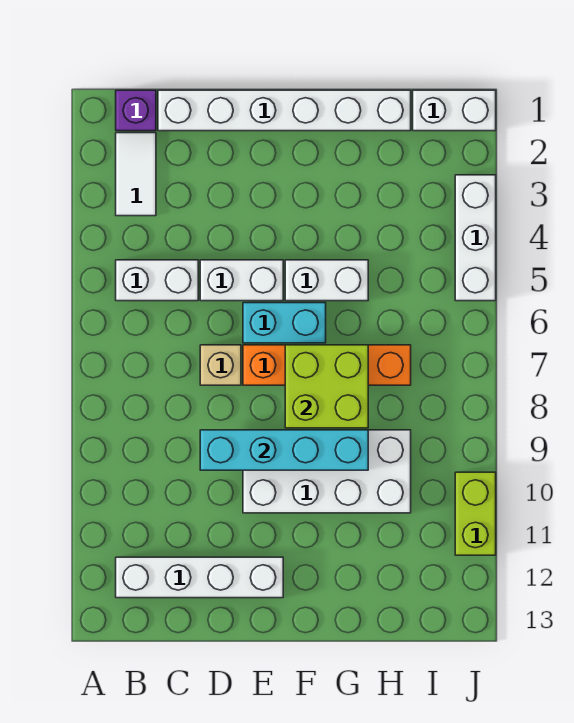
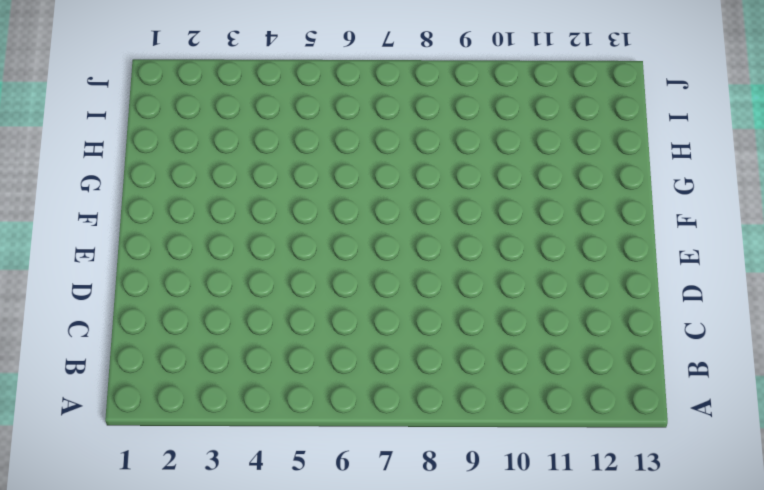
none -> purple 1x1 brick [116,90,156,131]
none -> white 1x2 tile [116,133,156,216]
none -> white 1x2 brick [116,260,198,301]

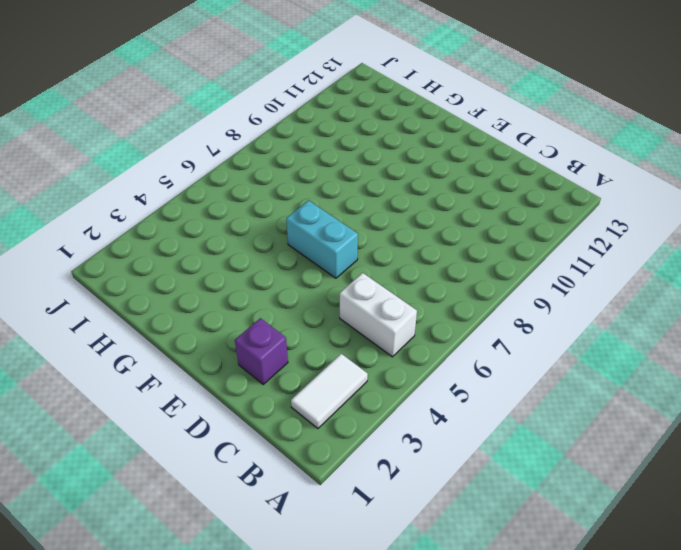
purple 1x1 brick [235,318,288,384] -> purple 1x1 brick moved to [116,90,156,131]
none -> white 1x4 brick [116,557,283,598]
none -> white 1x6 brick [158,90,411,131]
none -> white 1x2 brick [200,260,283,301]

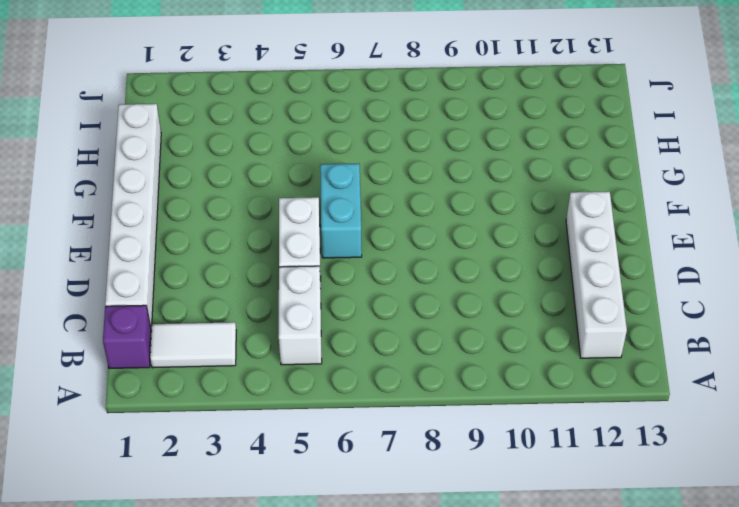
none -> tan 1x1 brick [200,345,241,385]
none -> orange 1x4 brick [243,345,411,385]
none -> white 2x4 brick [243,430,411,513]

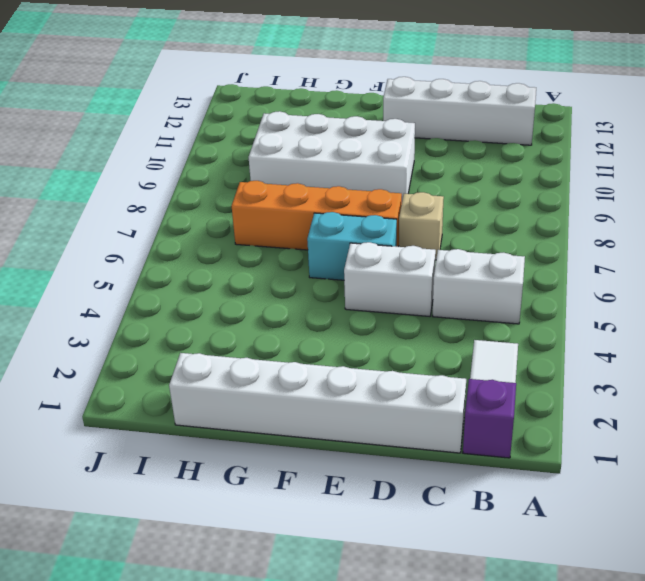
none -> white 1x2 brick [285,260,368,301]
none -> white 1x2 brick [413,90,496,131]
none -> white 1x3 brick [455,175,496,301]

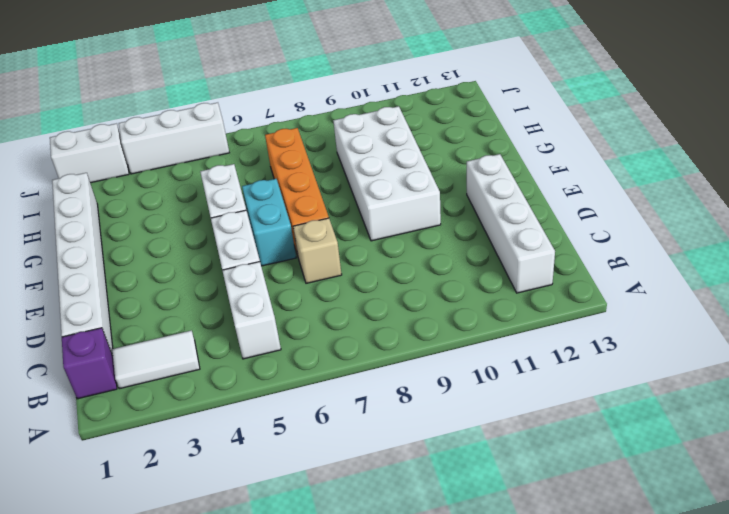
white 1x2 brick [50,123,129,183] -> white 1x2 brick turned to [413,90,496,131]
none -> lime 1x2 brick [455,472,496,555]
none -> cyan 1x4 brick [200,430,368,470]
none -> lime 2x2 brick [285,345,368,428]

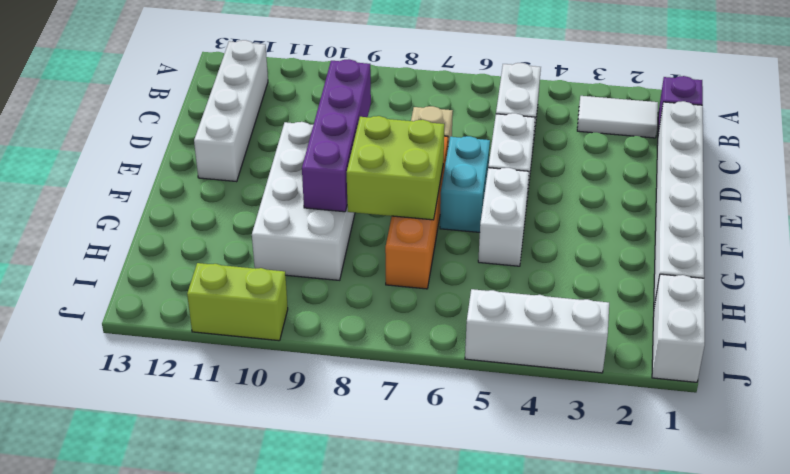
purple 1x4 brick [302,59,371,212] -> cyan 1x4 brick [200,430,368,470]

